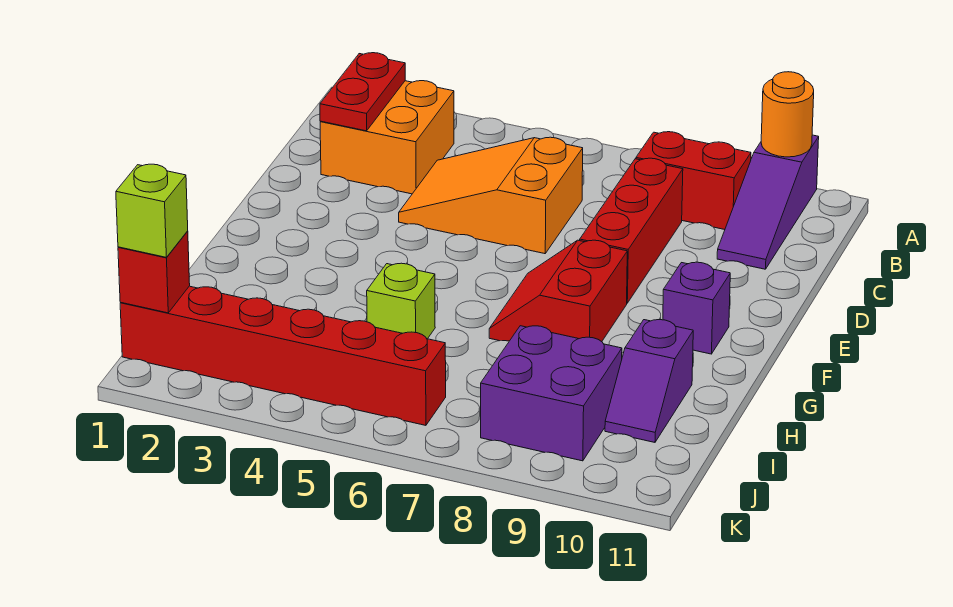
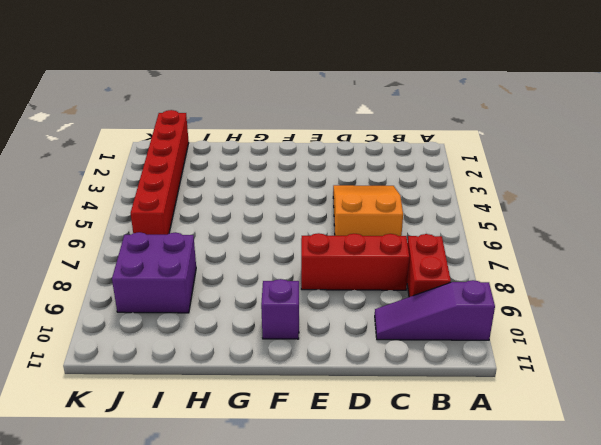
none -> orange 2x2 brick [320,81,454,194]
none -> red 2x2 slope [489,240,627,342]
none -> lime 1x1 brick [367,263,435,339]

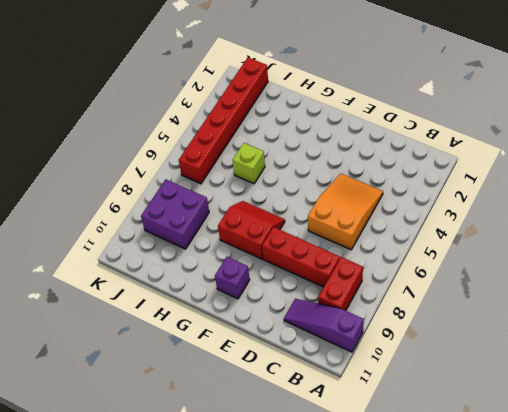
none -> orange 2x2 brick [320,81,454,194]
none -> purple 1x2 slope [605,320,693,442]
none -> orange 1x1 round brick [761,72,814,157]

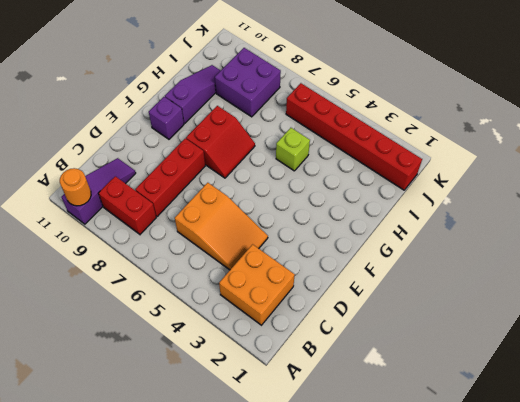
purple 1x3 slope [165,65,221,123] -> purple 1x2 slope [605,320,693,442]
none -> red 1x2 plate [320,53,405,131]
none -> red 1x1 brick [118,231,190,313]
none -> lime 1x1 brick [116,164,188,257]

